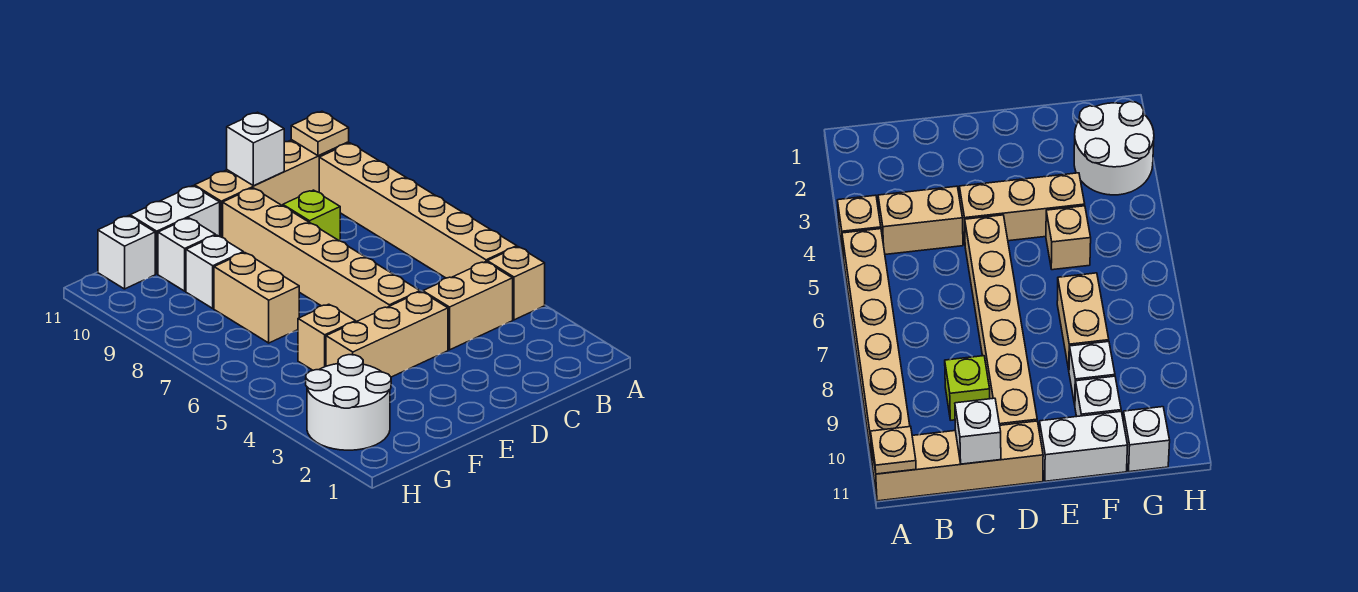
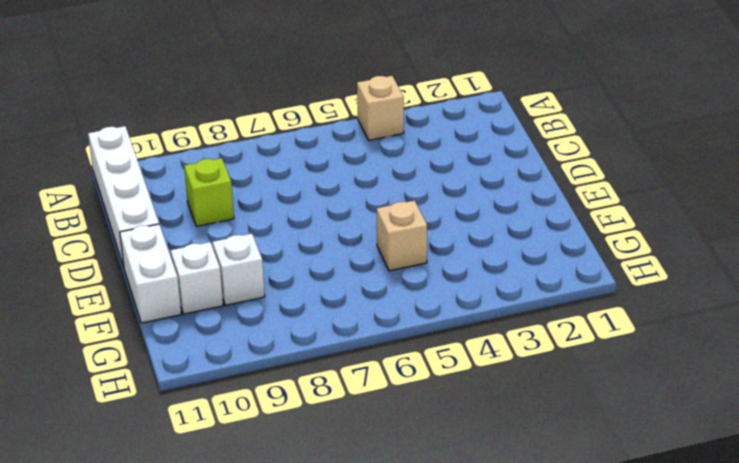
white 1x4 brick [88,126,159,267] -> tan 1x4 brick [195,140,349,238]
none -> tan 1x6 brick [319,143,517,278]
none -> tan 1x2 brick [423,262,513,350]
none -> tan 1x3 brick [326,292,448,377]

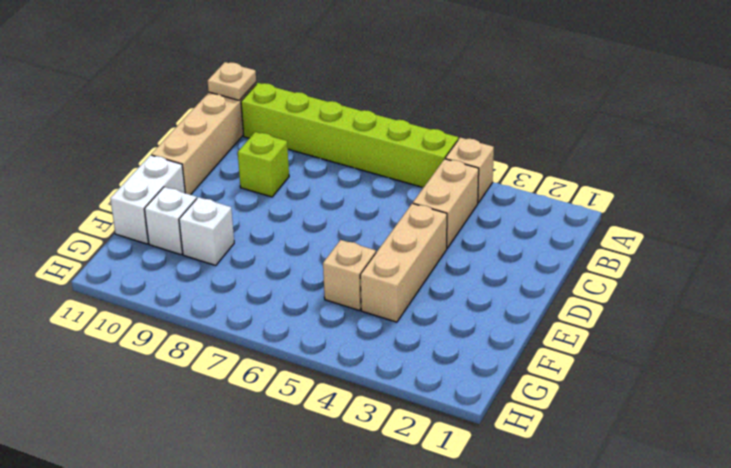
lime 1x6 brick [241,83,458,188] -> tan 1x6 brick [319,143,517,278]
none -> tan 1x6 brick [223,188,420,322]
none -> tan 1x2 brick [214,253,299,343]
none -> white 2x2 round brick [306,355,391,450]

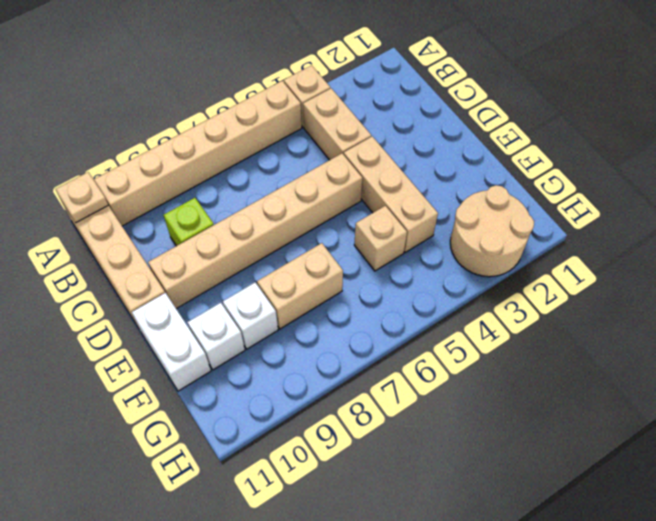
tan 2x2 round brick [450,185,534,277] -> white 2x2 round brick [306,355,391,450]
none -> white 1x1 brick [98,216,155,289]
none -> white 1x1 brick [227,112,284,186]

